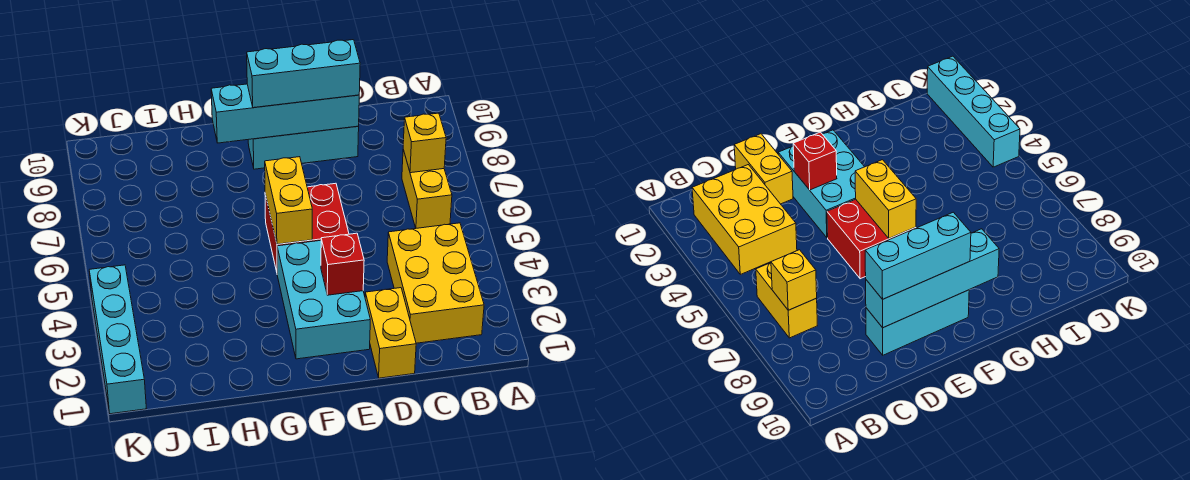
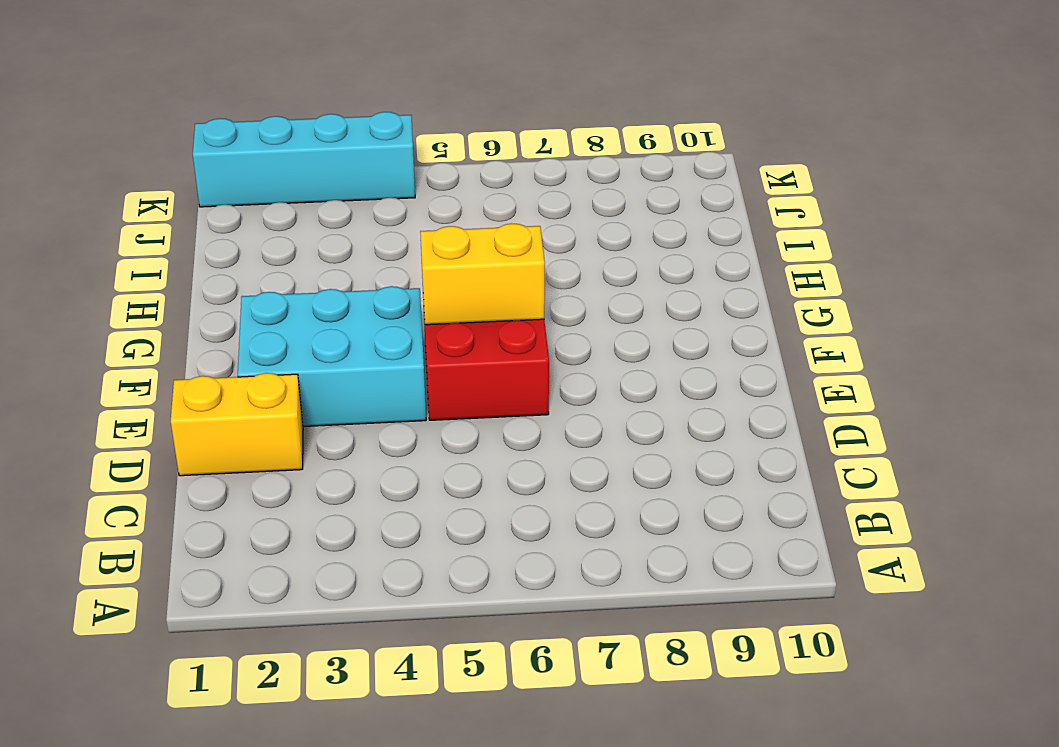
none -> yellow 2x3 brick [387,223,484,343]
none -> yellow 1x2 brick [402,150,452,228]
none -> cyan 1x3 brick [248,126,359,169]

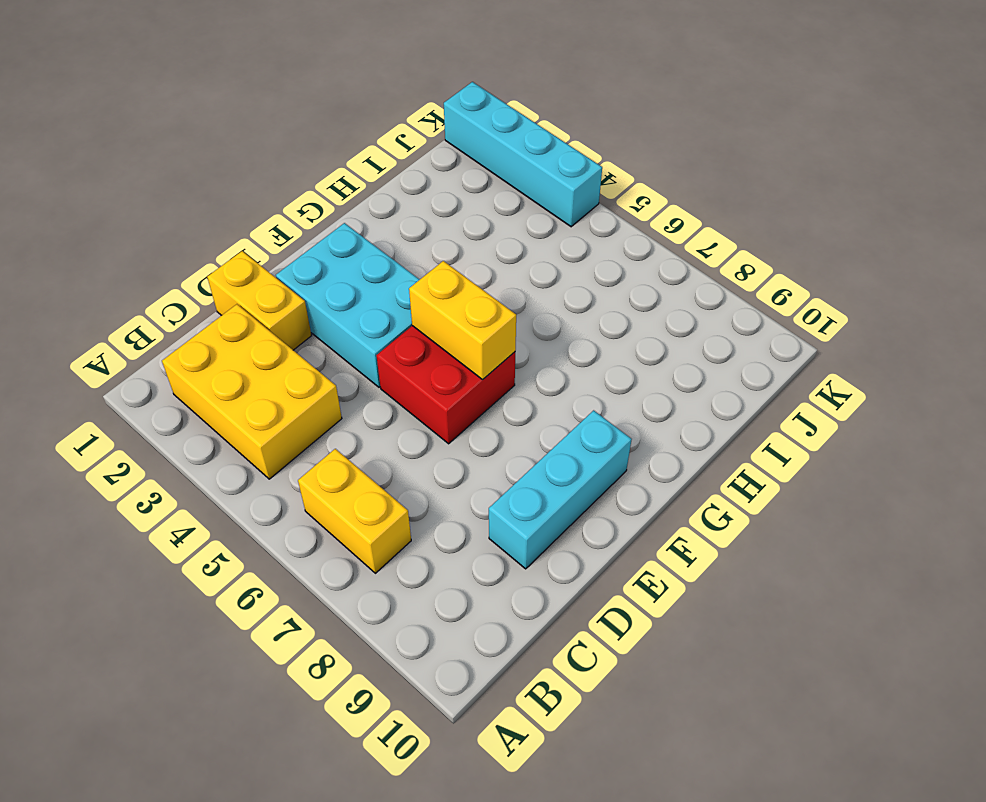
none -> yellow 1x1 brick [403,113,446,173]
none -> cyan 1x4 brick [211,84,359,143]
none -> red 1x1 brick [321,233,364,295]

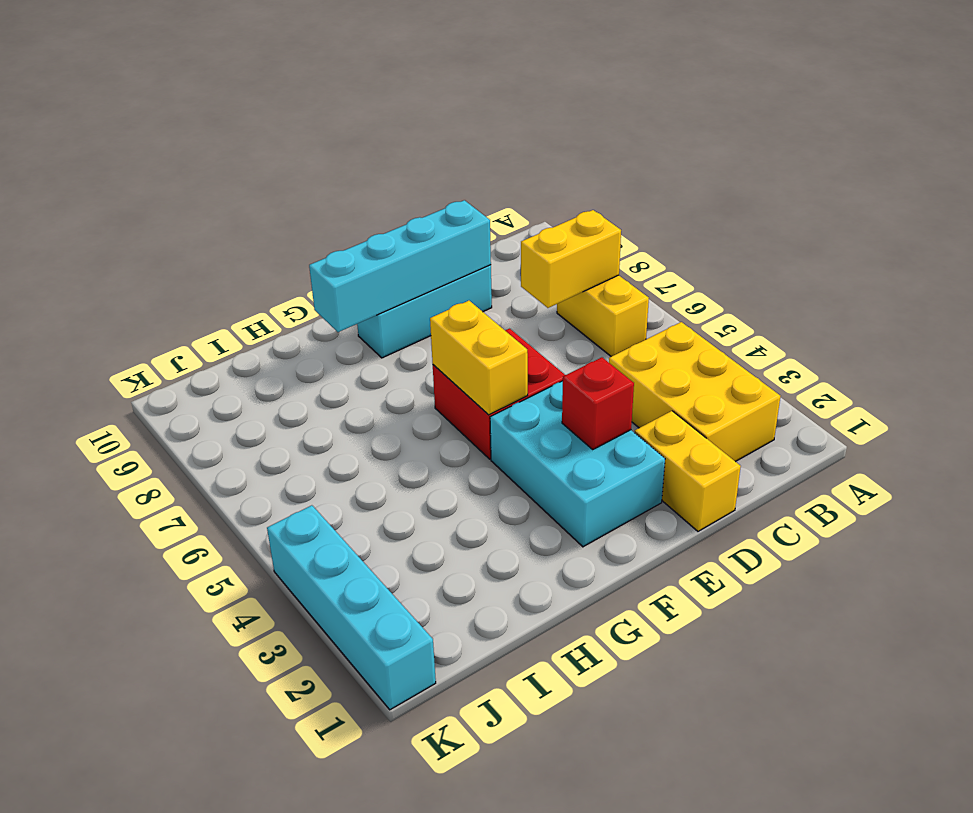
yellow 1x2 brick [521,210,621,308] -> yellow 1x1 brick [403,113,446,173]
none -> cyan 1x3 brick [247,40,360,108]

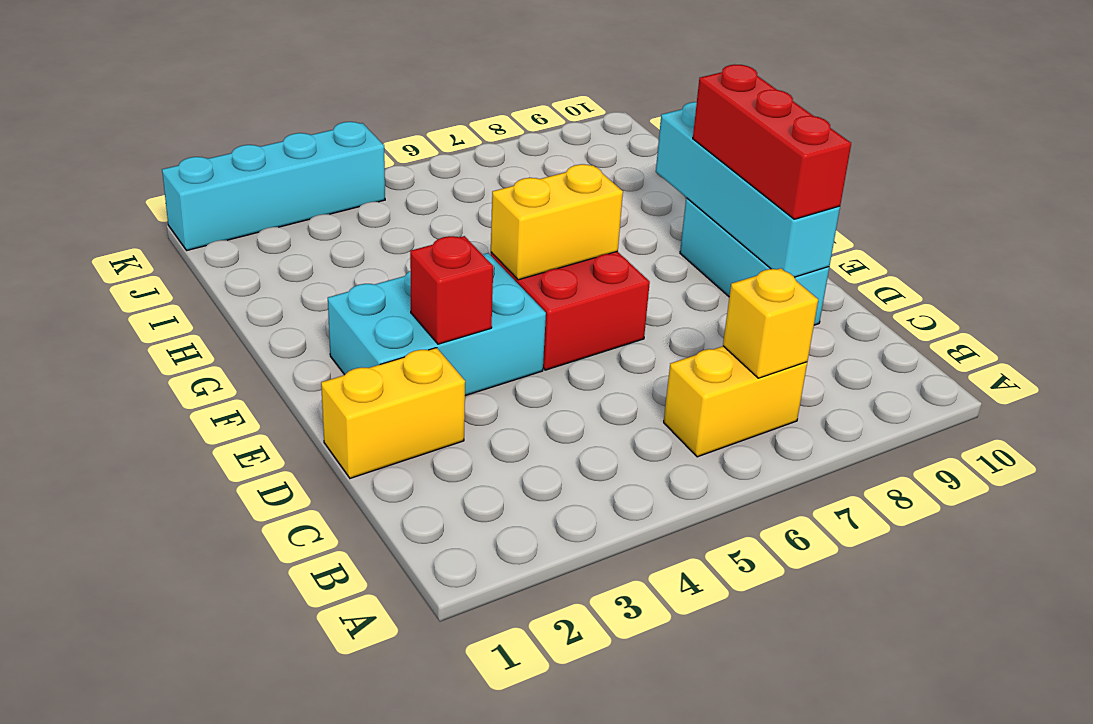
red 1x3 brick [693,65,851,219] -> cyan 1x3 brick [247,40,360,108]
none -> yellow 2x3 brick [387,223,484,343]

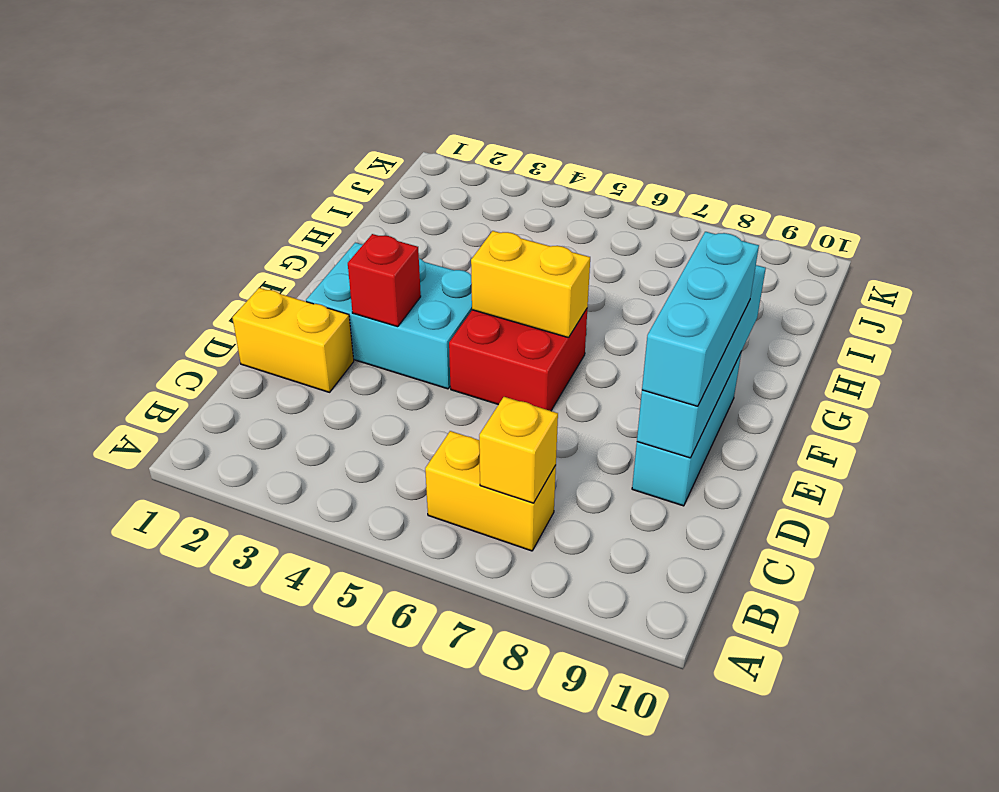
none -> yellow 2x3 brick [387,223,484,343]
none -> cyan 1x4 brick [89,265,146,414]

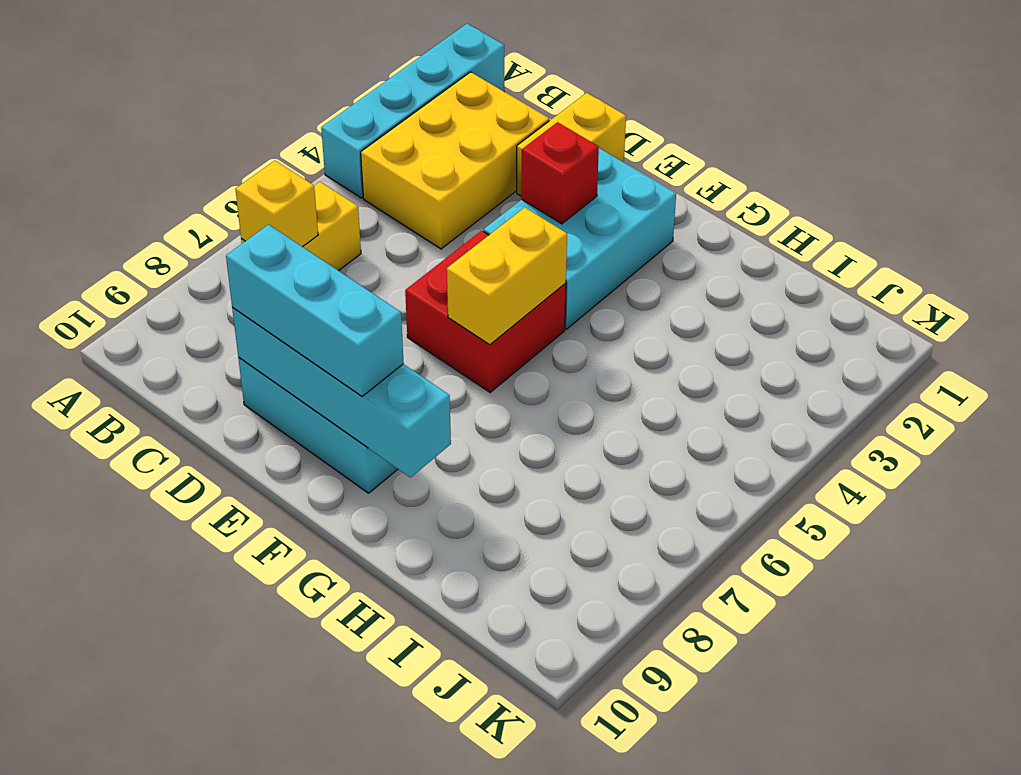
cyan 1x4 brick [321,24,504,198] -> cyan 1x4 brick moved to [89,265,146,414]

